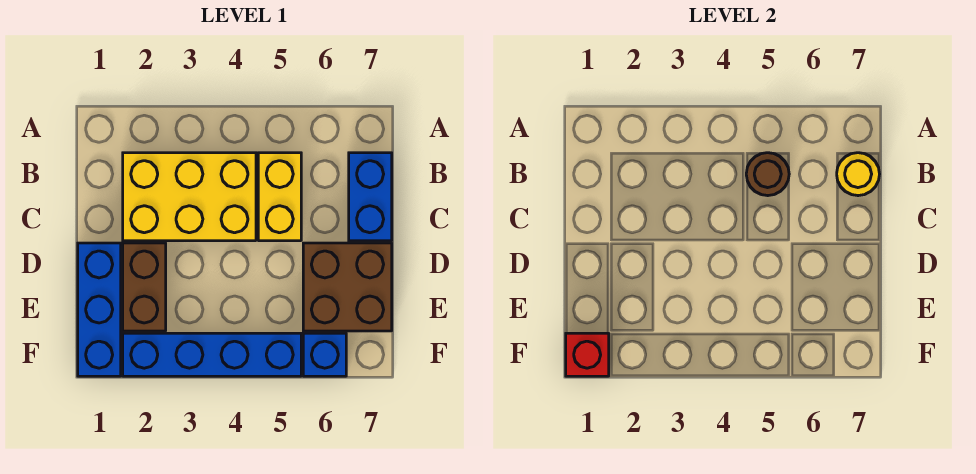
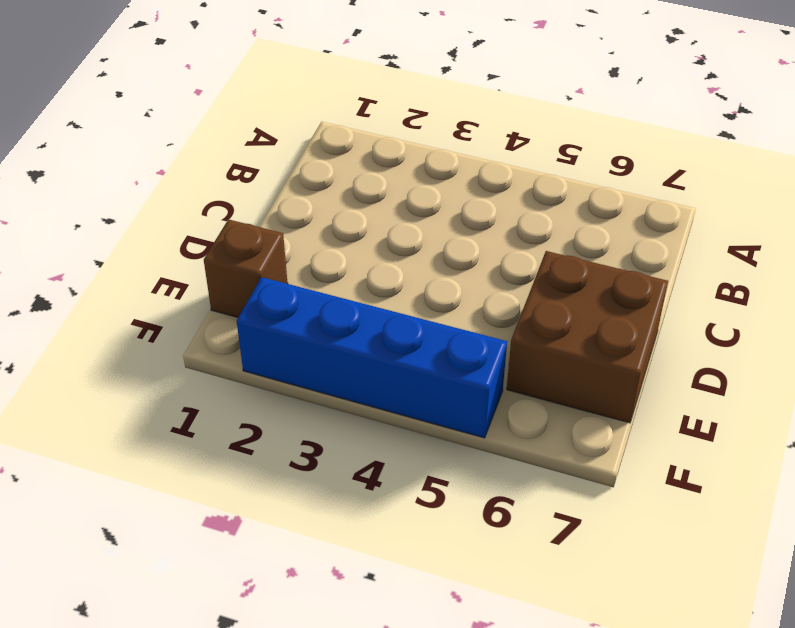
brown 1x1 brick [204,219,288,317] -> blue 1x3 brick [78,243,121,376]
none -> yellow 2x3 brick [123,153,256,241]
none -> yellow 1x2 brick [258,153,301,241]

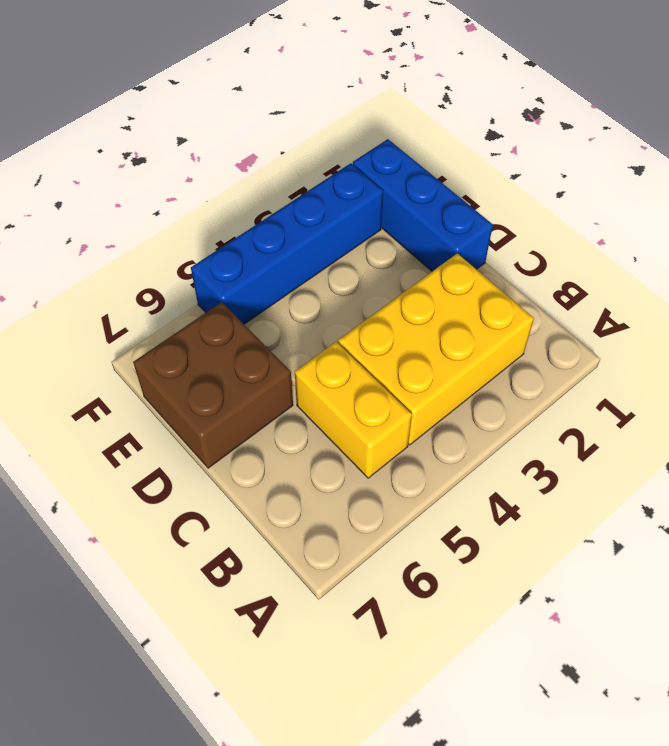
none -> blue 1x2 brick [349,153,392,241]
none -> brown 1x2 brick [123,243,166,331]

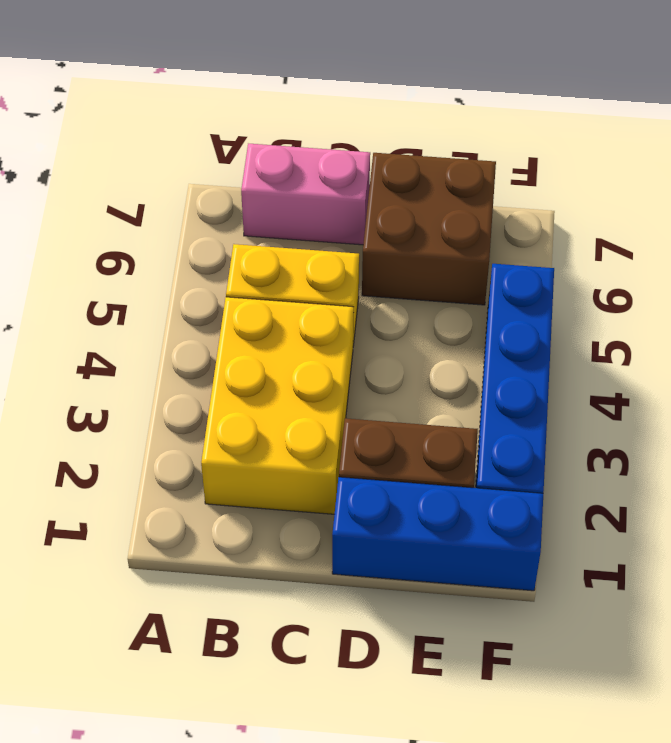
pink 1x2 brick [241,143,370,245] -> blue 1x2 brick [349,153,392,241]
none -> blue 1x1 brick [303,333,346,376]
none -> brown 1x1 round brick [746,153,789,196]

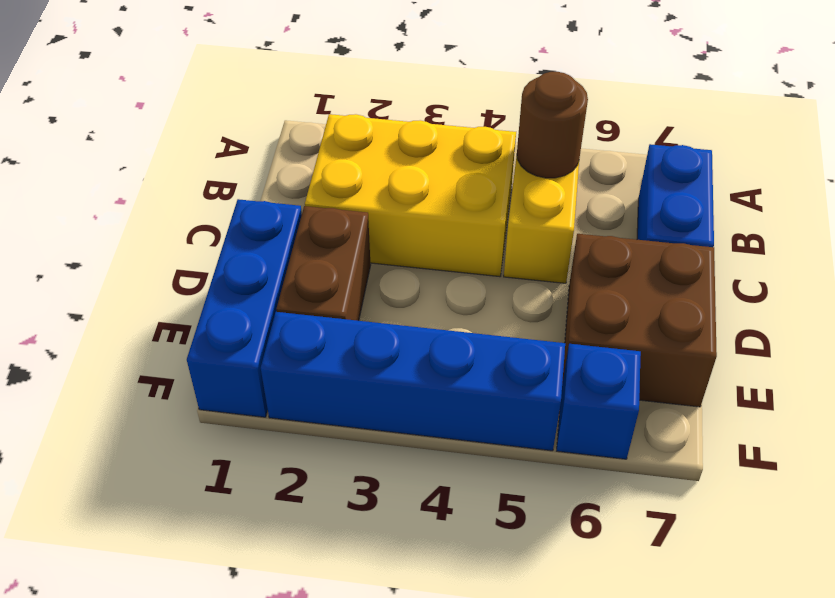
none -> yellow 1x1 round brick [837,153,880,196]
none -> red 1x1 brick [566,333,609,376]

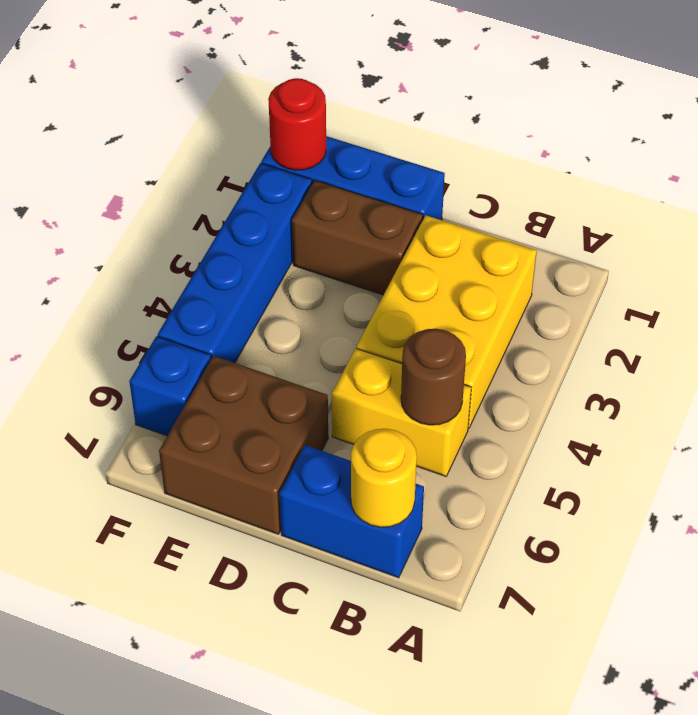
red 1x1 round brick [268,78,326,170] -> red 1x1 brick [566,333,609,376]

